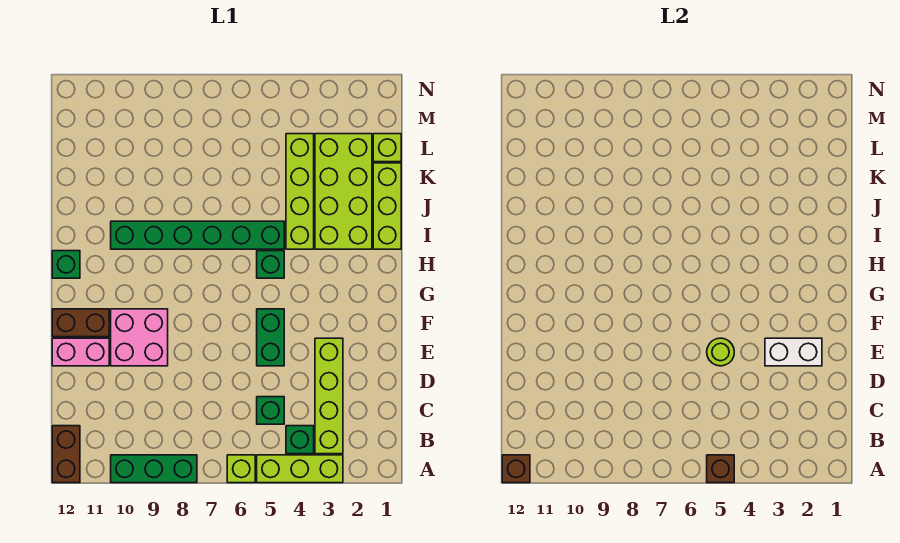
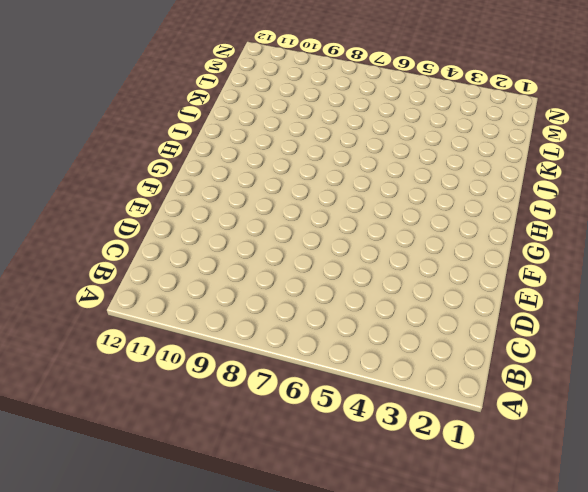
none -> lime 1x3 brick [257,455,343,483]
none -> lime 1x1 brick [227,455,255,483]
none -> green 1x3 brick [111,455,197,483]

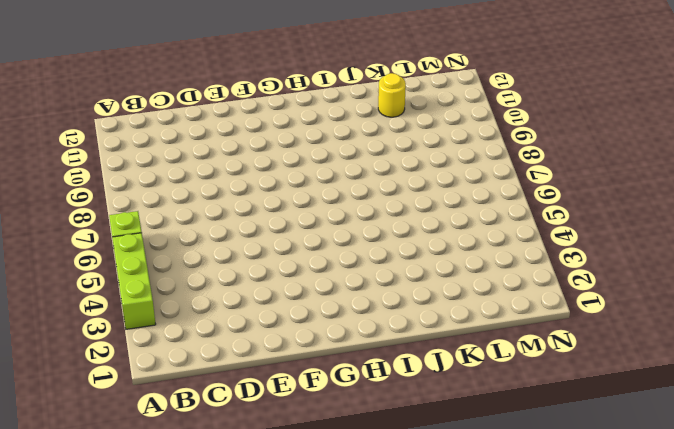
yellow 1x1 round brick [378,73,406,117] -> none
none -> green 1x3 brick [111,455,197,483]
none -> brown 1x2 brick [52,426,80,483]
none -> lime 1x4 brick [315,338,343,454]

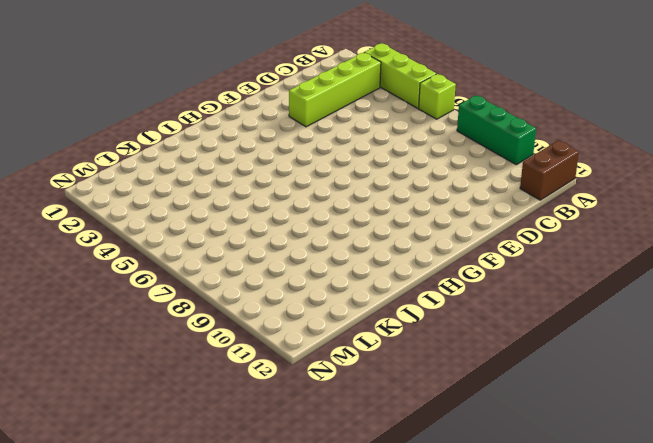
none -> green 1x1 brick [286,426,314,454]
none -> green 1x1 brick [257,397,284,424]
none -> green 1x2 brick [257,309,284,366]

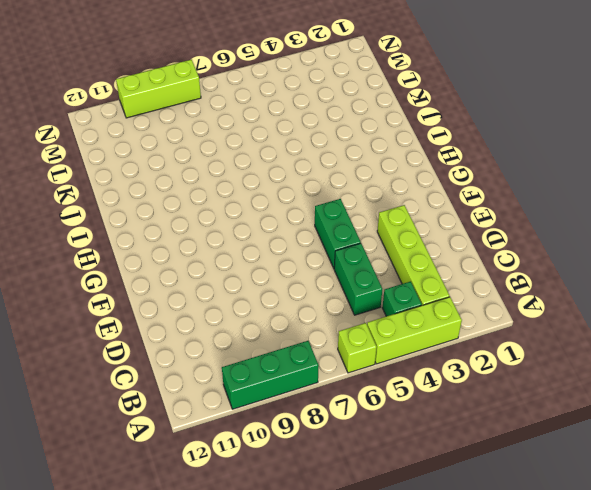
green 1x2 brick [334,243,382,315] -> green 1x1 brick [257,397,284,424]
lime 1x3 brick [116,60,201,118] -> lime 1x3 brick turned to [373,163,401,249]
none -> brown 1x2 brick [52,426,80,483]
none -> pink 2x2 brick [111,309,168,366]
none -> pink 1x2 brick [52,338,109,366]

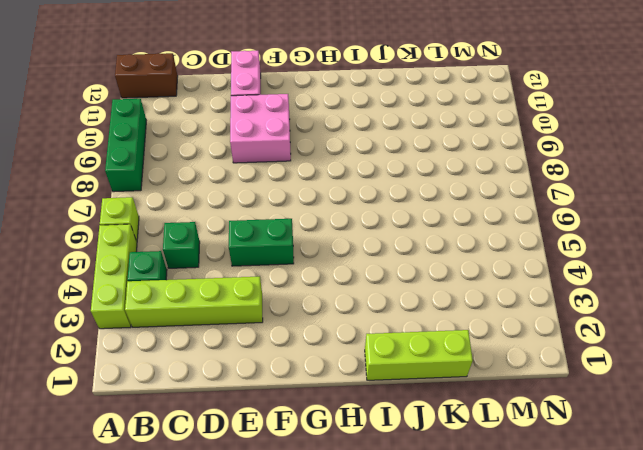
none -> brown 1x2 brick [52,309,109,337]
none -> green 1x1 brick [257,251,284,278]
none -> green 1x1 brick [52,251,80,278]

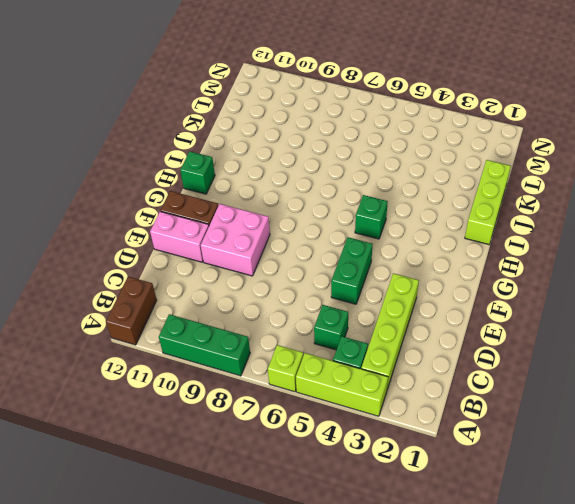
none -> lime 2x4 brick [315,134,372,249]
none -> lime 1x4 brick [286,134,314,249]
none -> green 1x6 brick [111,221,284,249]

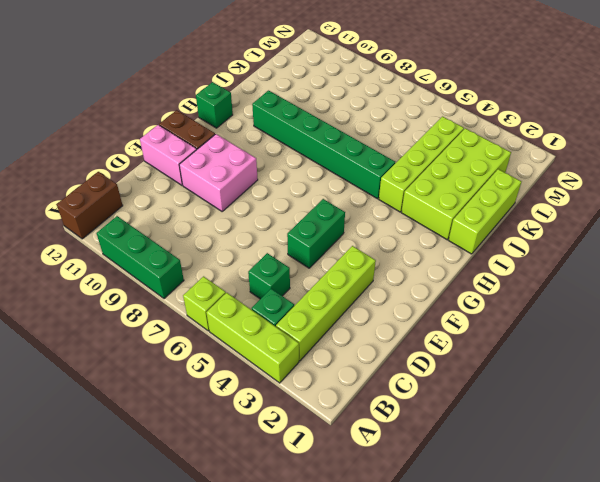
none -> green 1x1 brick [257,251,284,278]
none -> lime 1x1 brick [373,134,401,162]
none -> brown 1x1 brick [707,455,734,483]

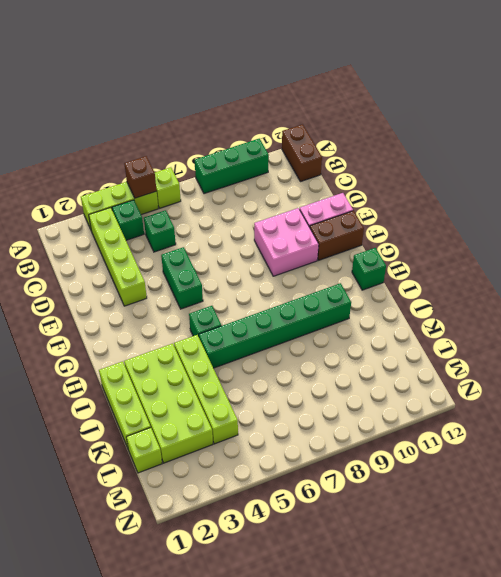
none -> brown 1x1 brick [502,455,530,483]
none -> white 1x2 brick [765,338,822,366]
none -> lime 1x1 round brick [707,338,734,366]

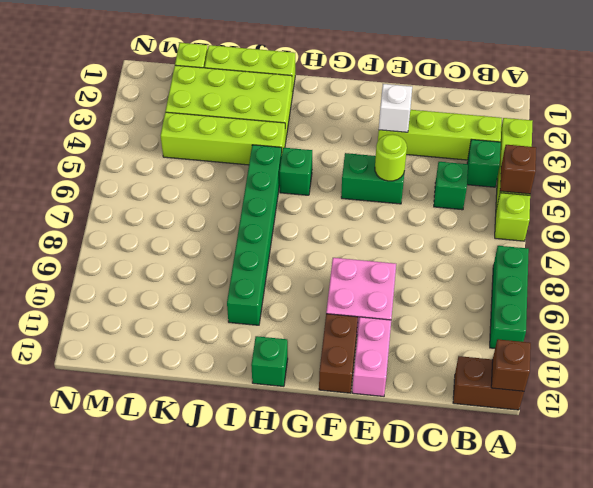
white 1x1 brick [379,84,412,132] -> white 1x2 brick [765,338,822,366]

